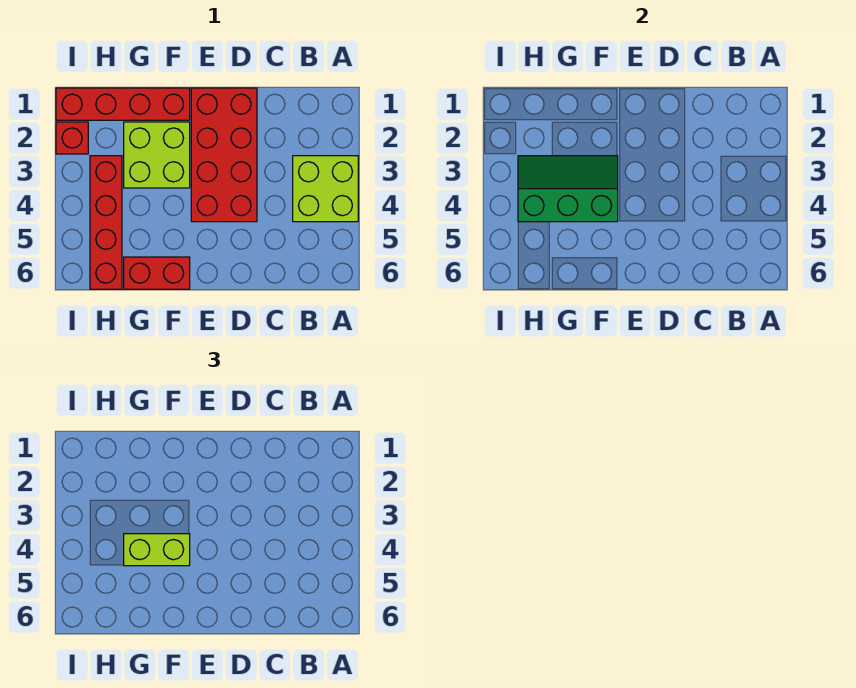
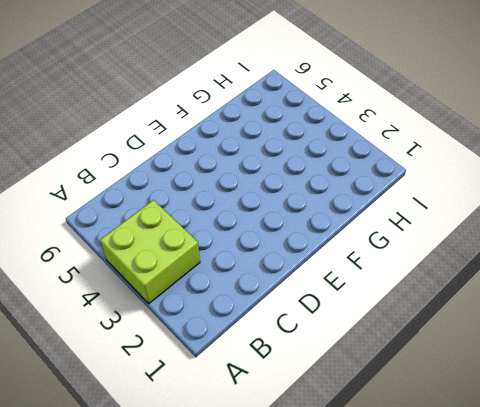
none -> red 2x4 brick [191,88,257,222]
none -> red 1x4 brick [56,88,190,120]

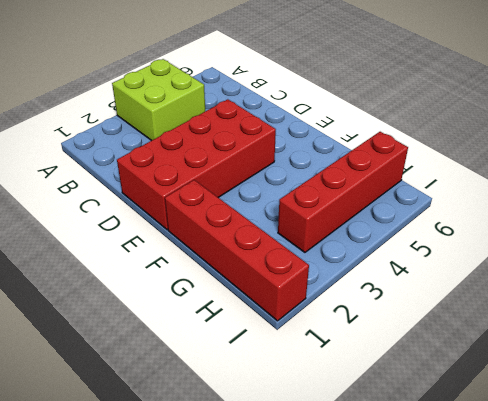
none -> lime 2x2 brick [124,122,190,188]
none -> red 1x2 brick [124,257,190,289]

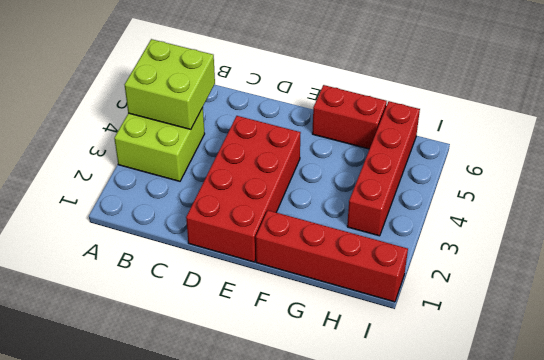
lime 2x2 brick [125,39,215,129] -> lime 2x2 brick moved to [124,122,190,188]
none -> red 1x1 brick [56,122,88,154]
none -> green 2x3 slope [518,156,618,222]

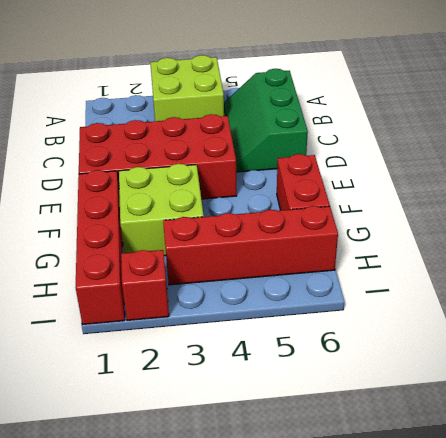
green 2x3 slope [224,69,308,172] -> green 2x3 slope moved to [518,156,618,222]
none -> lime 1x2 brick [124,534,190,566]

